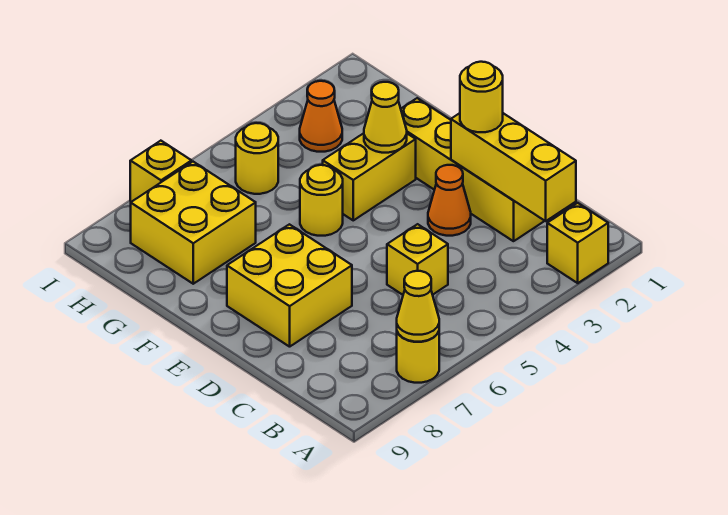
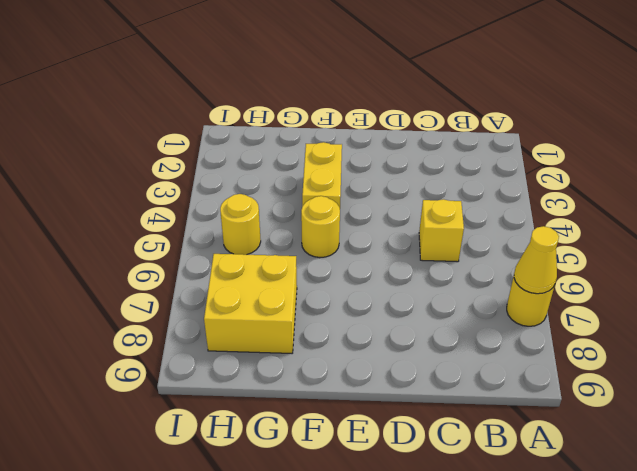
none -> yellow 1x1 brick [547,203,608,283]
none -> yellow 1x4 brick [401,98,544,241]
none -> orange 1x1 cone [428,165,471,236]

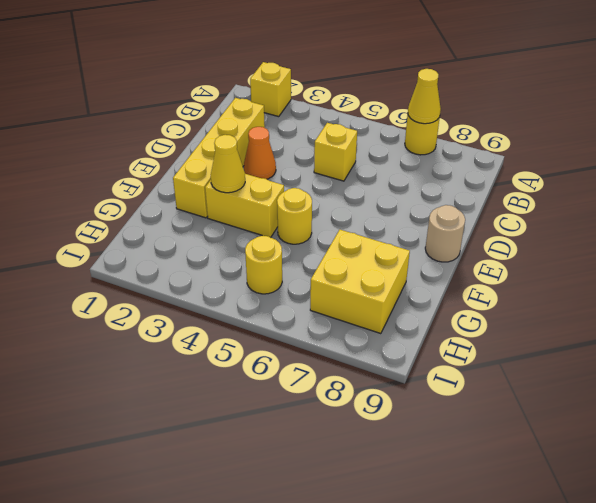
tan 1x1 round brick [425,205,465,262] -> none
none -> yellow 2x2 brick [227,224,352,347]
none -> orange 1x1 cone [300,81,342,152]
none -> yellow 1x1 brick [130,141,191,202]

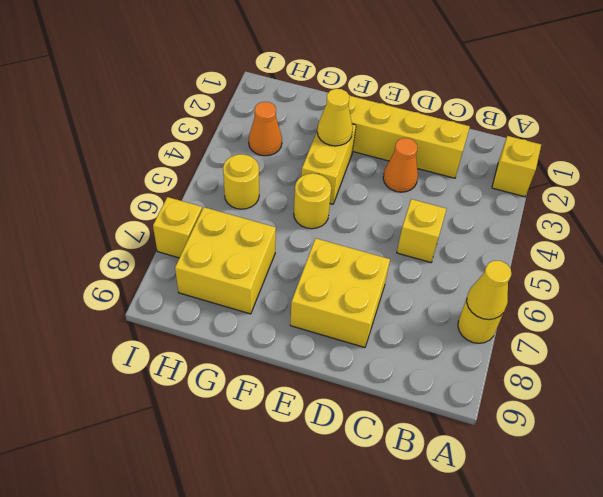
none -> yellow 1x3 brick [451,113,576,221]
none -> yellow 1x1 round brick [460,62,503,132]

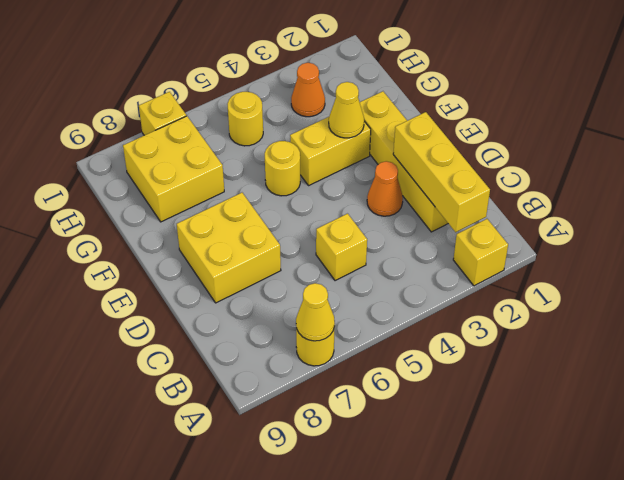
none -> yellow 1x1 round brick [460,62,503,132]

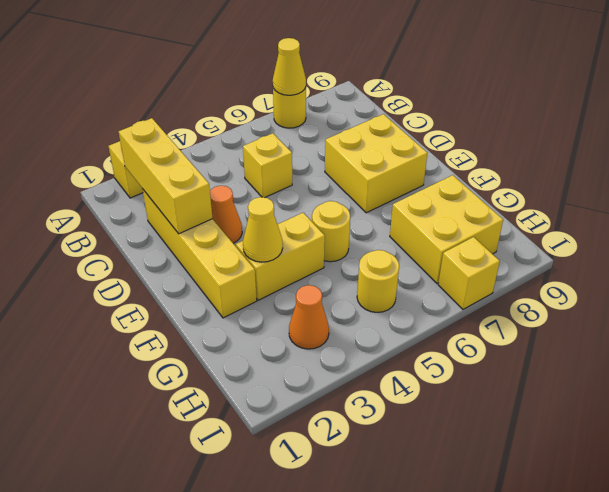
none -> yellow 1x1 round brick [460,62,503,132]

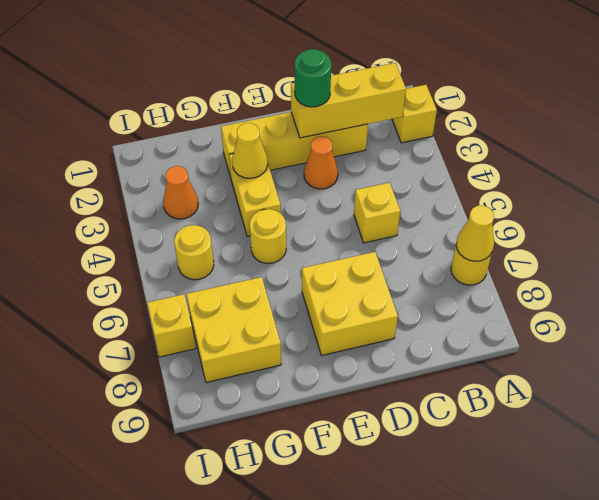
green 1x1 round brick [295,49,331,107] -> yellow 1x1 round brick [460,62,503,132]

